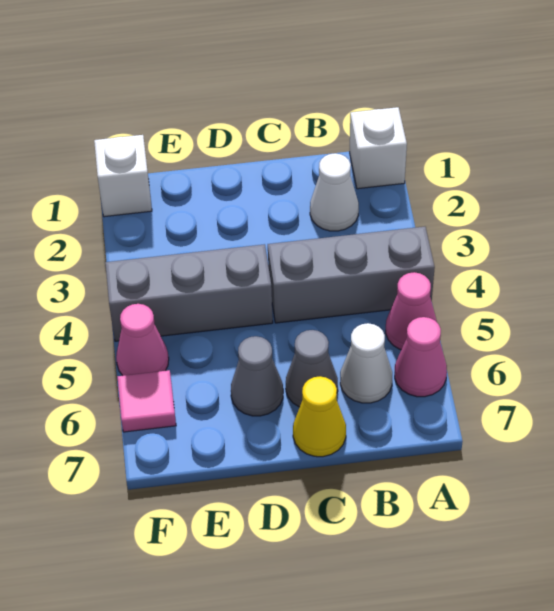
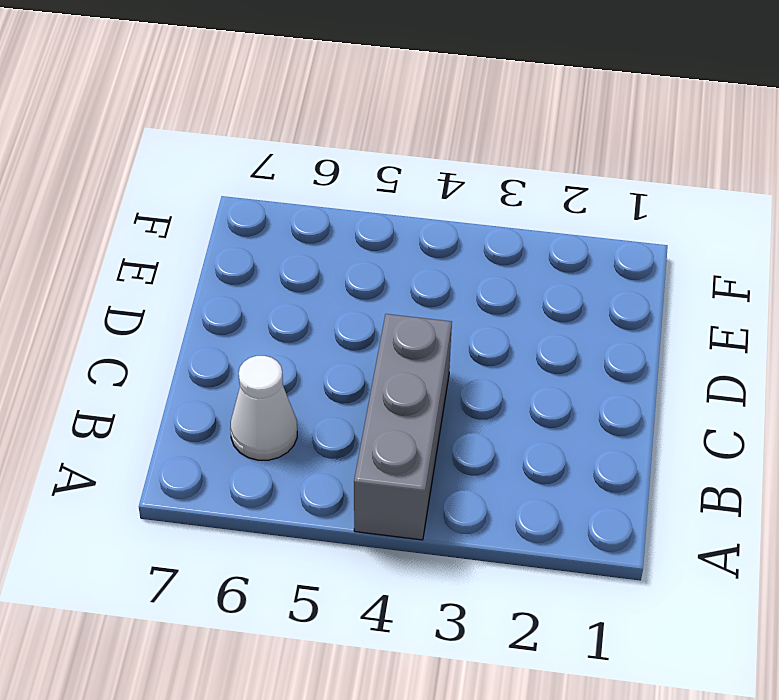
none -> white 1x1 brick [350,107,407,189]
none -> pink 1x1 cone [386,272,437,350]
none -> pink 1x1 cone [395,317,447,397]

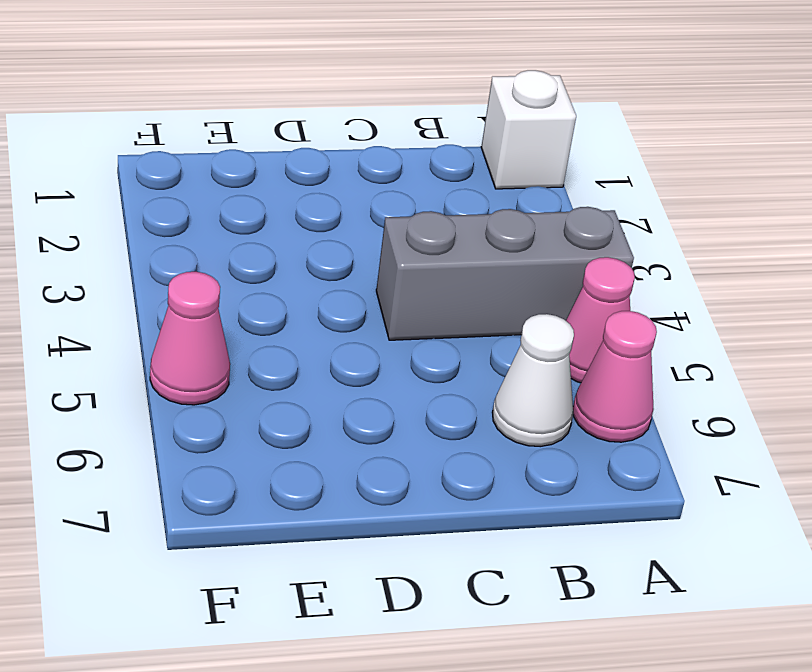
none -> white 1x1 cone [310,153,359,231]
none -> grey 1x1 cone [286,330,338,407]
none -> yellow 1x1 cone [293,376,346,457]

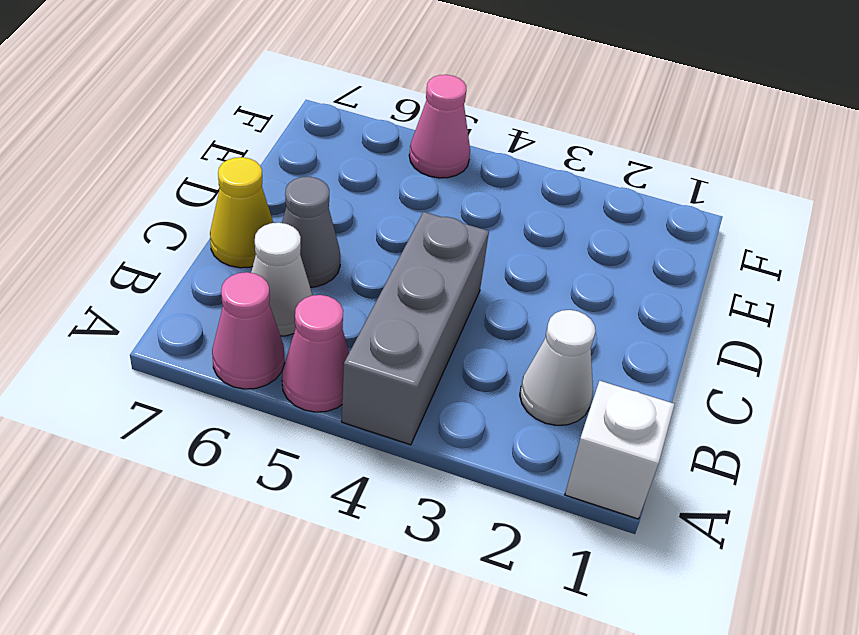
none -> grey 1x3 brick [105,244,273,341]
none -> grey 1x1 cone [231,336,283,416]
none -> white 1x1 brick [94,135,152,217]

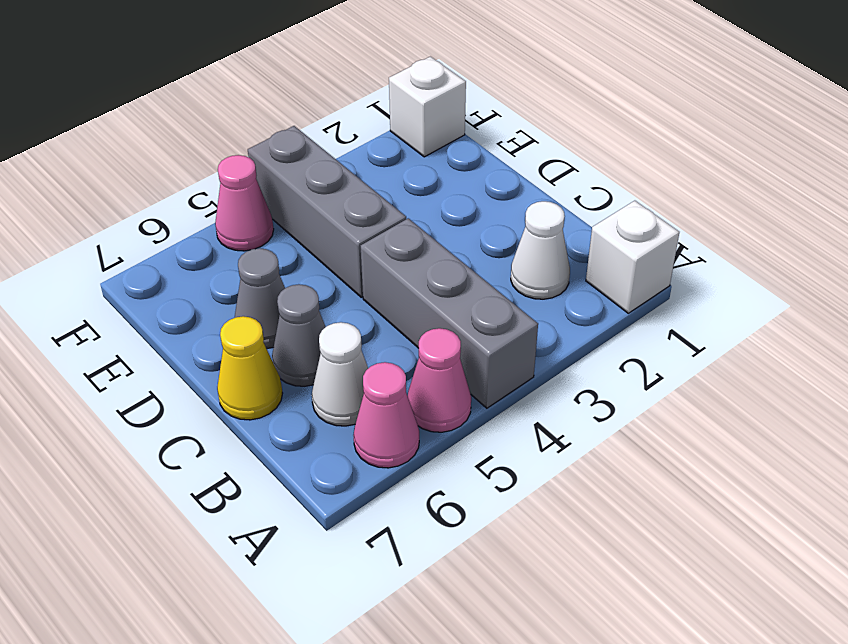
none -> pink 1x1 tile [118,370,176,432]

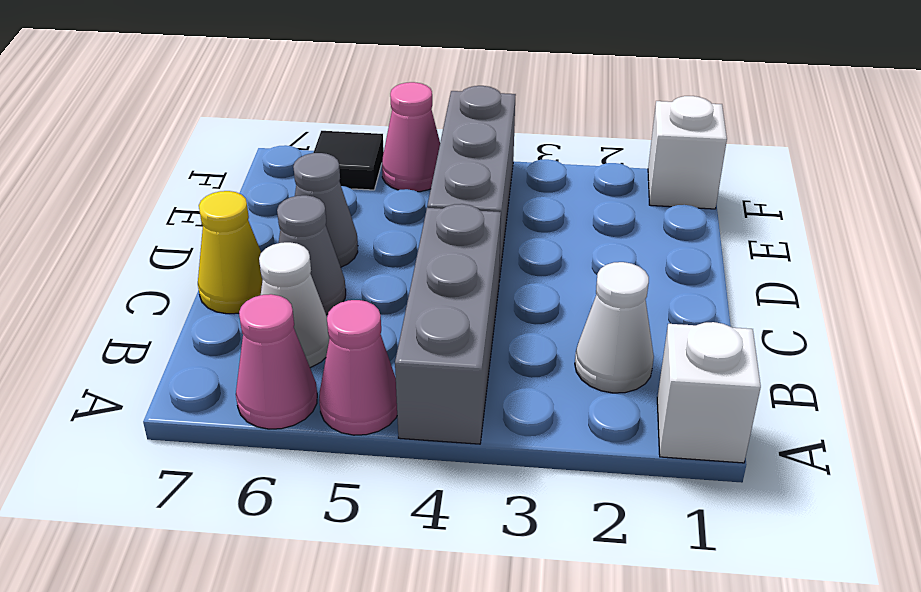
black 1x1 tile [313,131,384,190] -> pink 1x1 tile [118,370,176,432]

